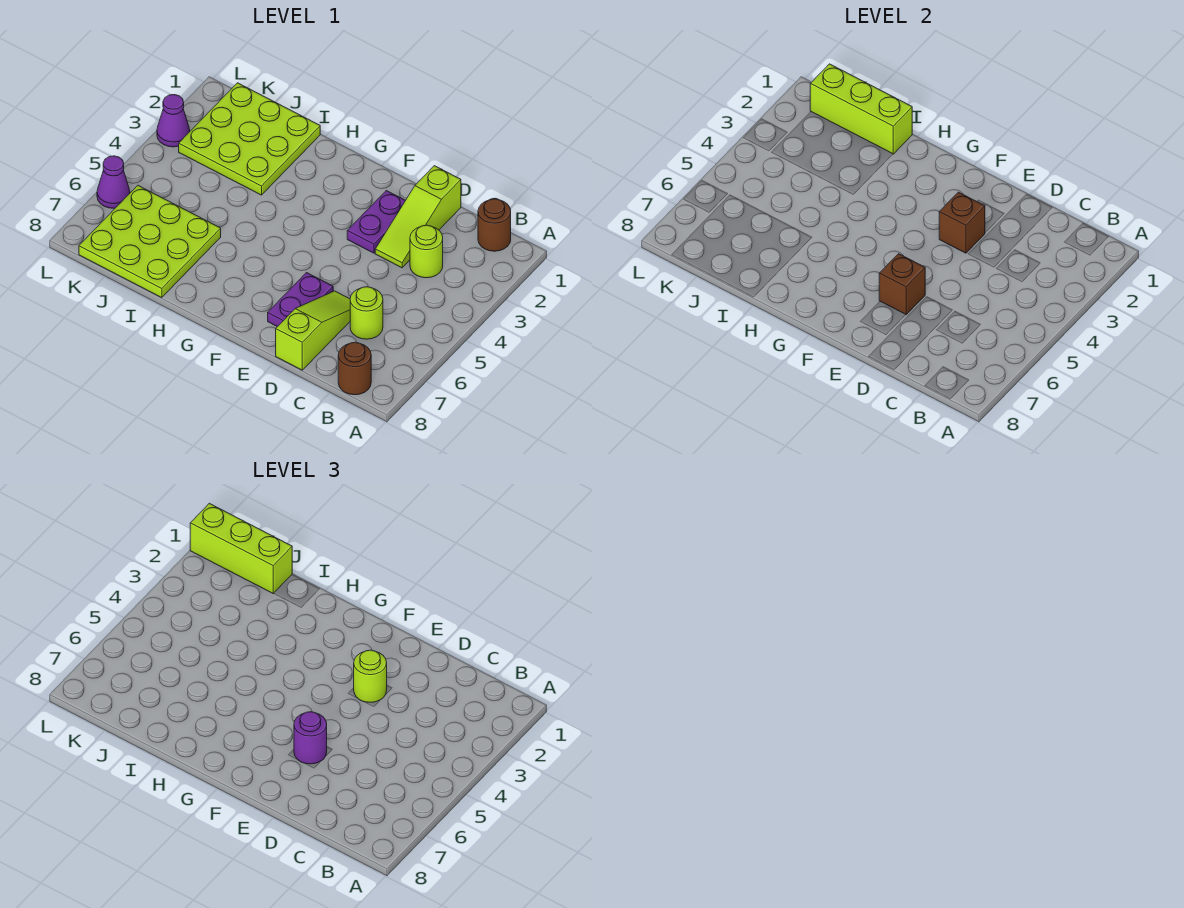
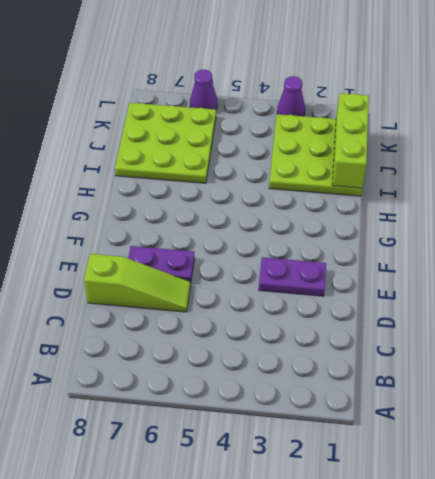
none -> brown 1x1 round brick [478,199,511,251]
none -> brown 1x1 round brick [338,342,371,395]
none -> lime 1x1 round brick [410,225,443,278]

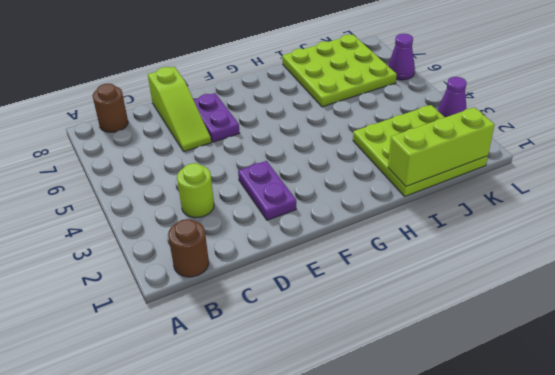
none -> lime 1x1 round brick [350,287,383,339]
none -> lime 1x3 slope [375,166,461,268]
none -> brown 1x1 brick [939,192,985,253]

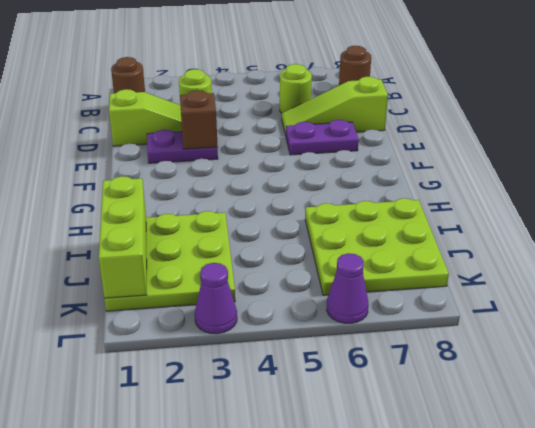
none -> brown 1x1 brick [879,254,925,315]
none -> lime 1x1 round brick [354,650,387,702]
none -> purple 1x1 round brick [294,712,327,764]

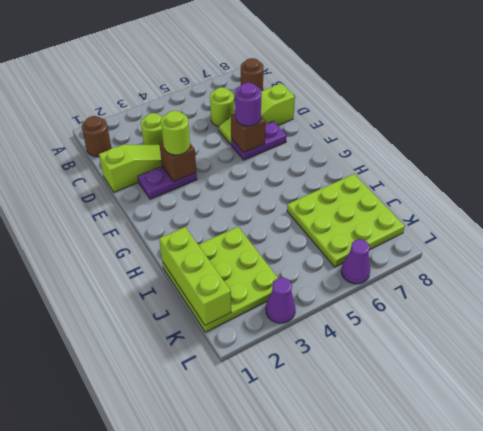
none -> lime 1x3 brick [190,503,292,593]

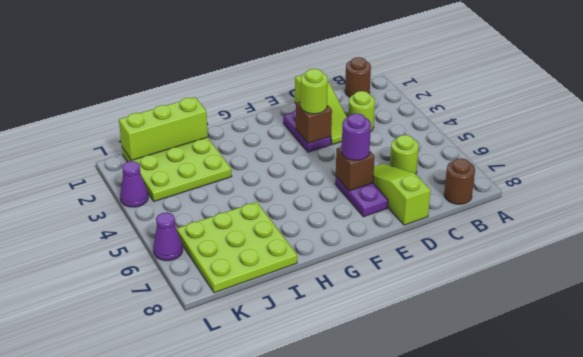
none -> lime 1x3 brick [190,503,292,593]

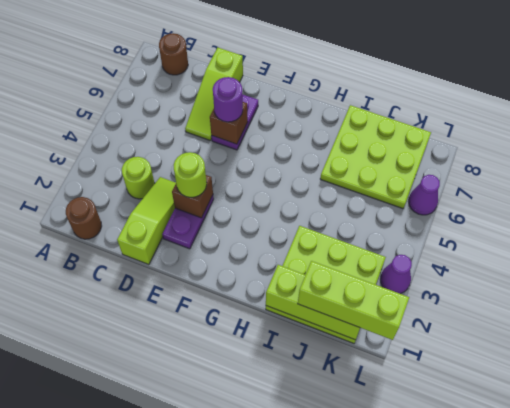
none -> lime 1x1 round brick [350,287,383,339]

